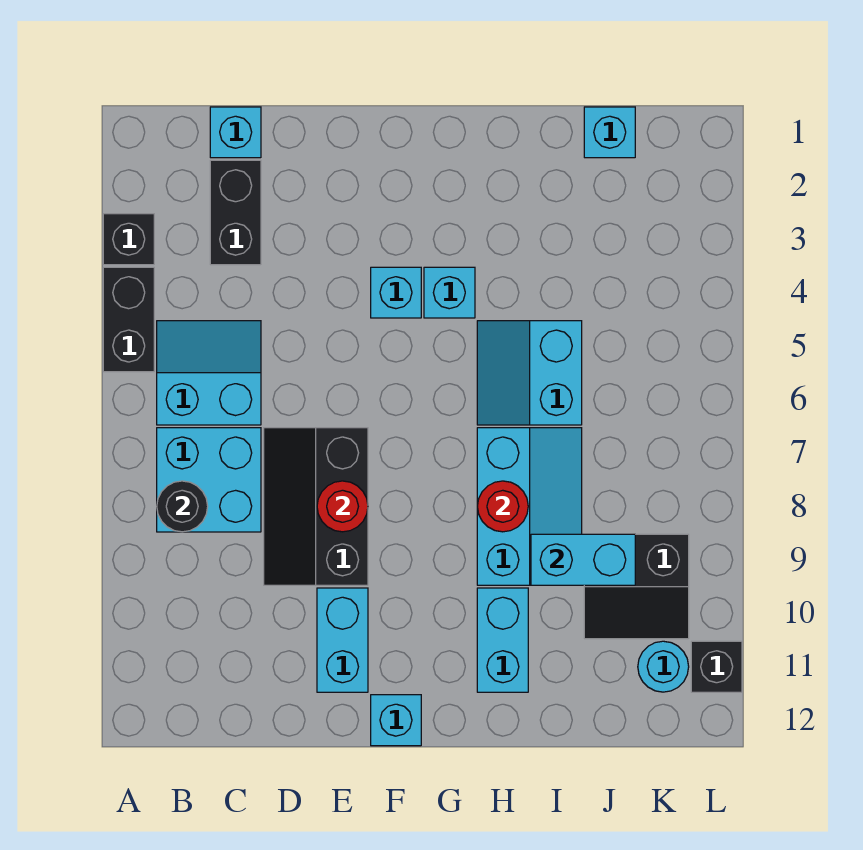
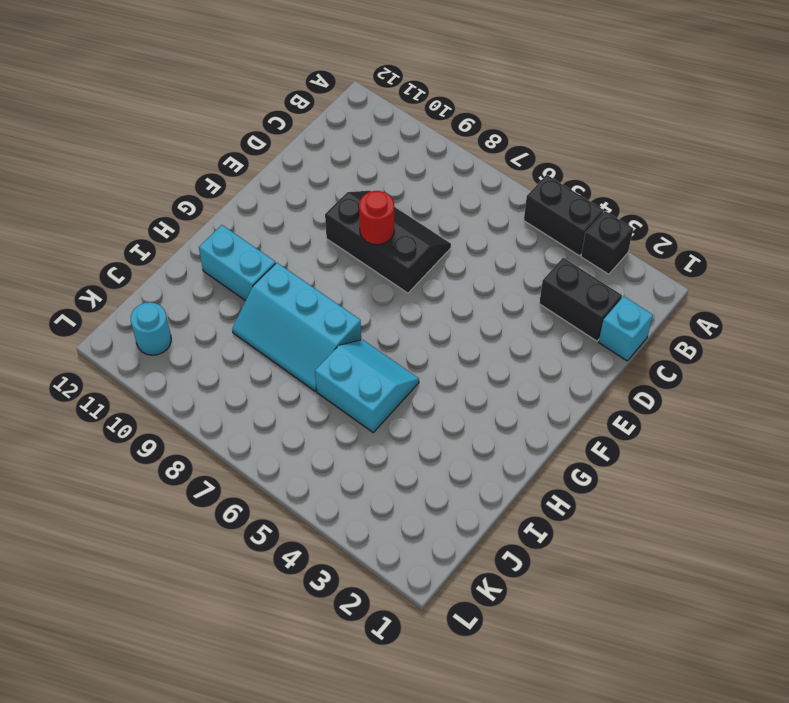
none -> cyan 2x2 slope [157,321,261,425]
none -> cyan 2x2 brick [157,428,261,532]
none -> cyan 1x2 brick [317,588,368,692]

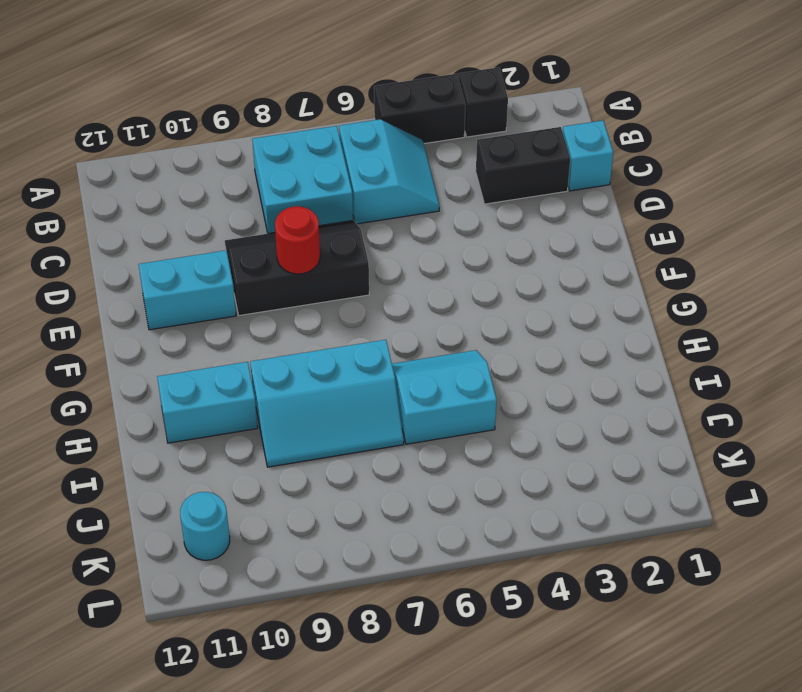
none -> cyan 1x1 brick [371,267,421,318]
none -> cyan 1x1 brick [371,695,421,746]
none -> cyan 1x1 brick [424,267,475,318]

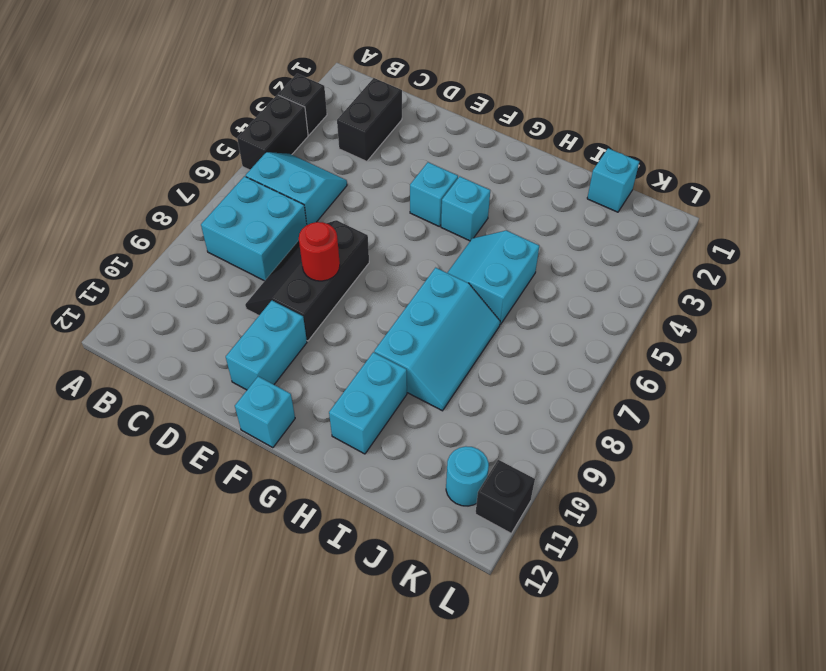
none -> cyan 1x1 brick [210,107,261,158]
none -> black 2x2 slope [584,534,689,639]
none -> black 1x1 round brick [157,481,208,532]

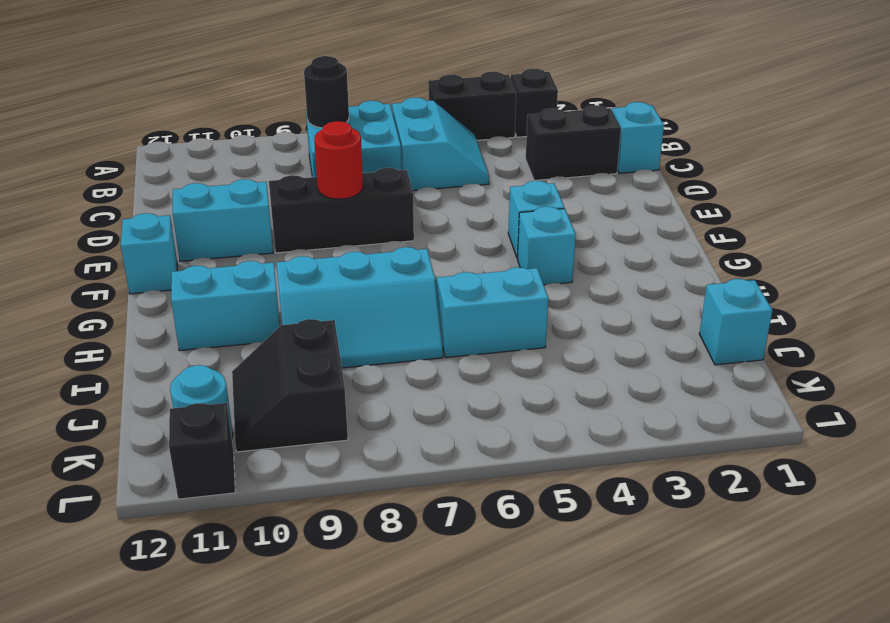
none -> red 1x1 round brick [477,481,528,532]
none -> cyan 1x2 brick [531,534,635,585]

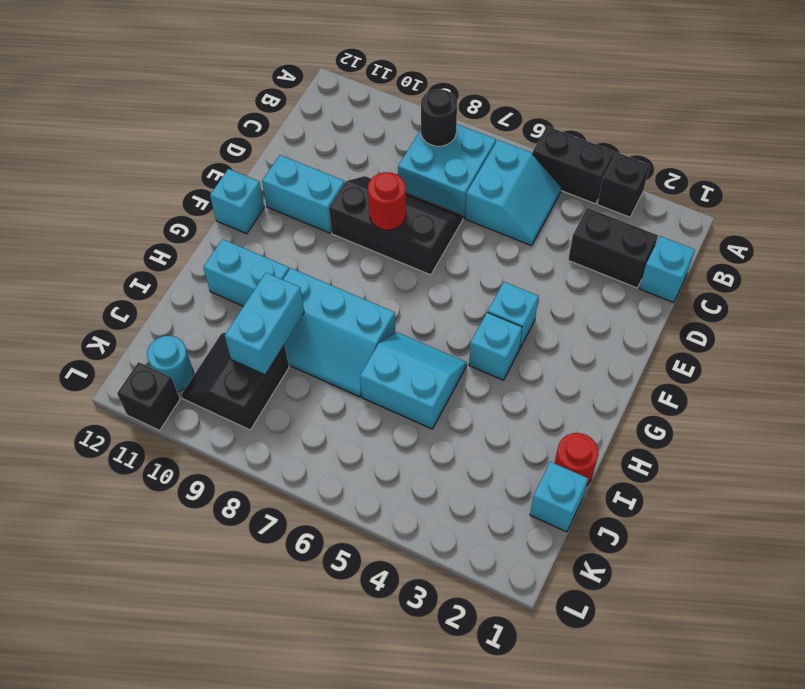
red 1x1 round brick [555,433,599,486] -> red 1x1 round brick moved to [477,481,528,532]

